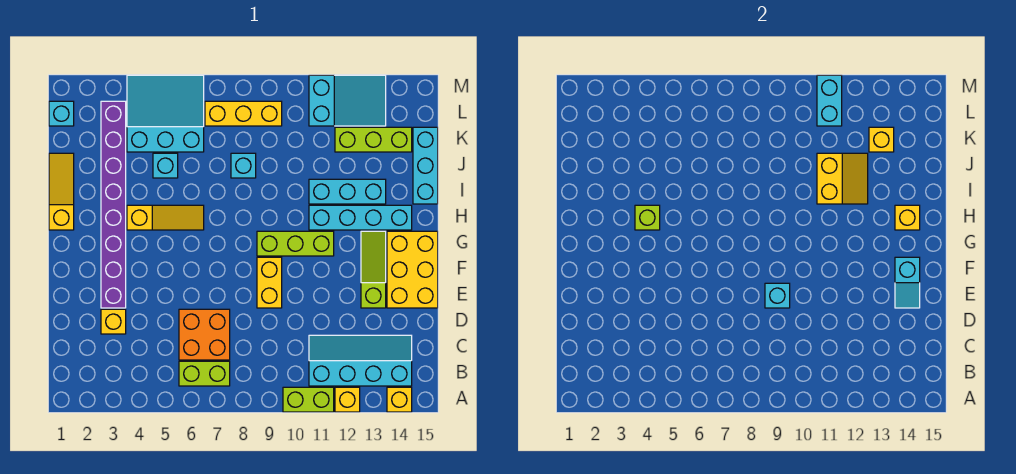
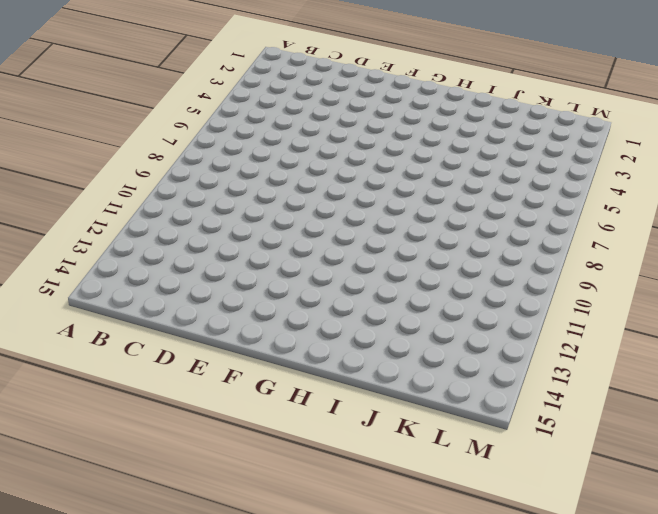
none -> lime 1x2 brick [283,387,334,412]
none -> yellow 1x1 brick [335,387,360,412]
none -> yellow 1x1 brick [387,387,412,412]
none -> lime 1x2 brick [179,361,230,386]

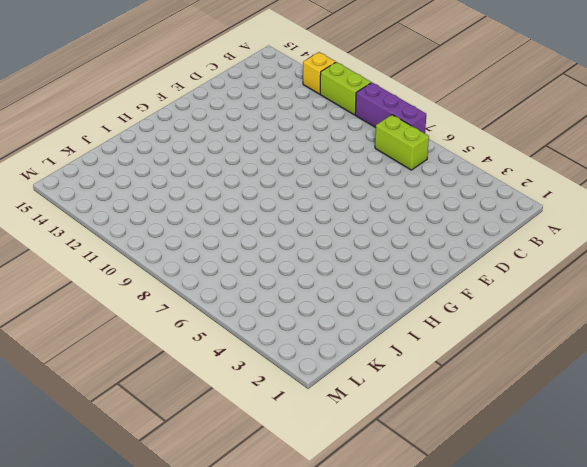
purple 1x3 brick [355,83,426,133] -> none
none -> yellow 1x1 brick [387,387,412,412]
none -> cyan 2x4 slope [309,335,412,386]
none -> orange 2x2 brick [179,309,230,360]
none -> yellow 1x1 brick [101,309,126,334]

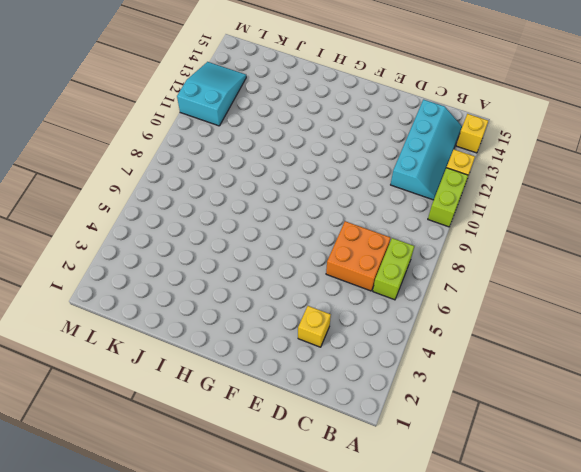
cyan 2x4 slope [391,100,462,200] -> cyan 2x4 slope turned to [309,335,412,386]
none -> purple 1x8 brick [101,101,126,308]
none -> yellow 1x2 brick [257,257,282,308]
none -> lime 1x3 slope [361,231,386,308]
none -> yellow 2x3 brick [387,231,438,308]

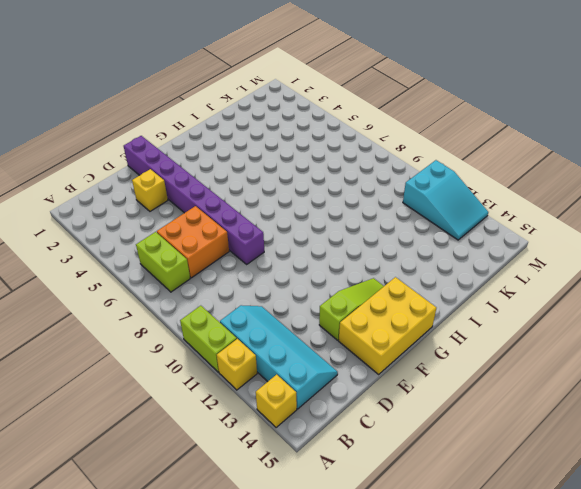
purple 1x8 brick [124,136,264,264] -> purple 1x8 brick turned to [101,101,126,308]
none -> yellow 1x2 brick [257,257,282,308]
none -> lime 1x3 brick [257,231,334,256]
none -> yellow 1x3 slope [49,153,74,230]
none -> yellow 1x3 slope [127,205,204,230]

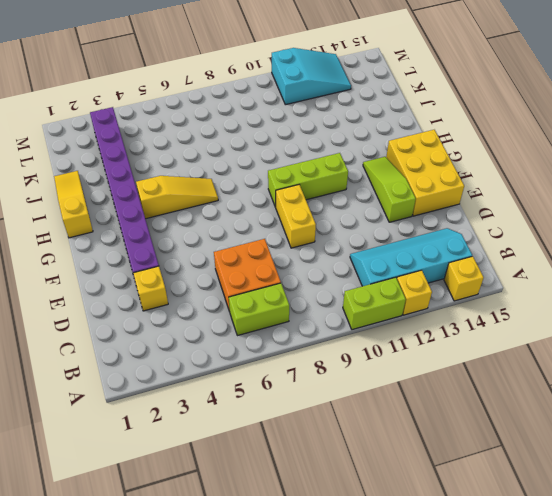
none -> cyan 1x4 brick [309,205,412,230]
none -> cyan 1x3 brick [309,179,386,204]
none -> cyan 1x3 brick [413,127,438,204]
none -> cyan 1x1 brick [153,153,178,178]

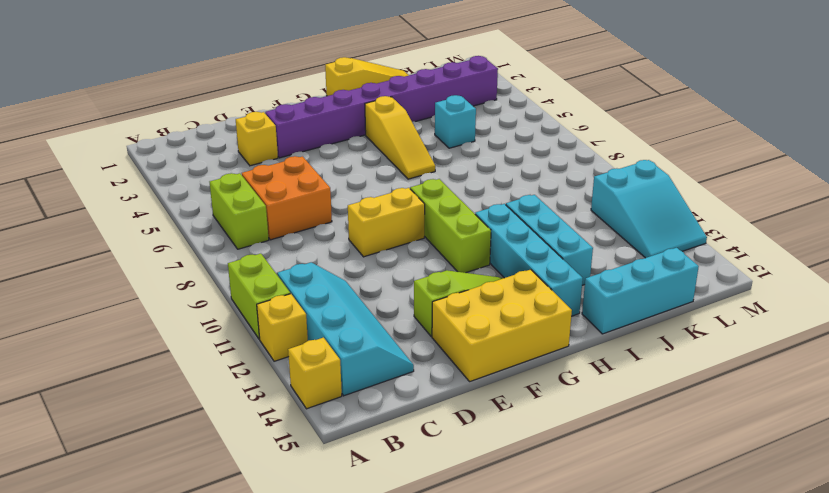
none -> cyan 1x1 brick [231,153,256,178]
none -> cyan 3x3 slope [127,75,204,152]
none -> lime 1x3 brick [335,127,412,152]
none -> cyan 1x1 brick [49,101,74,126]

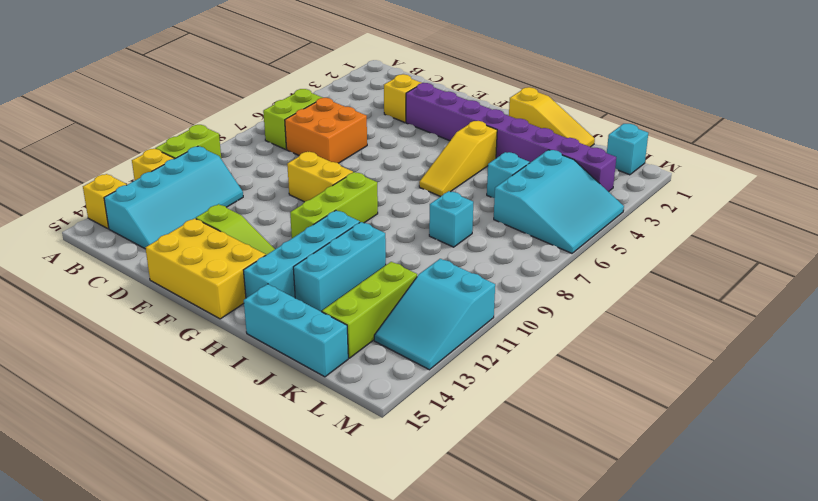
none -> yellow 1x3 brick [205,101,282,126]
none -> cyan 1x1 brick [765,283,790,308]
none -> cyan 1x2 slope [895,257,920,308]
none -> lime 1x1 brick [635,205,660,230]

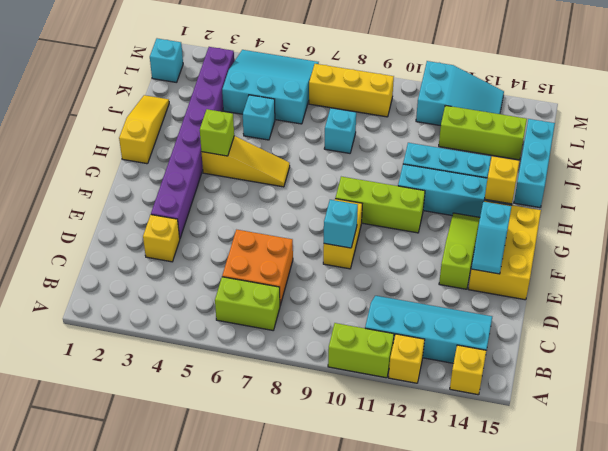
none -> yellow 2x2 slope [817,153,868,204]
none -> yellow 1x1 brick [869,127,894,152]
none -> cyan 1x2 brick [817,75,842,126]

